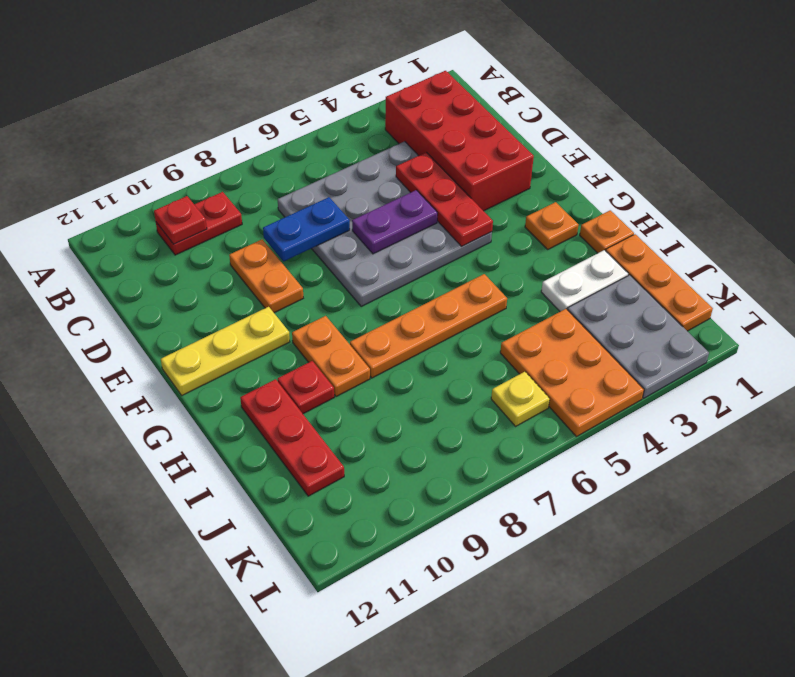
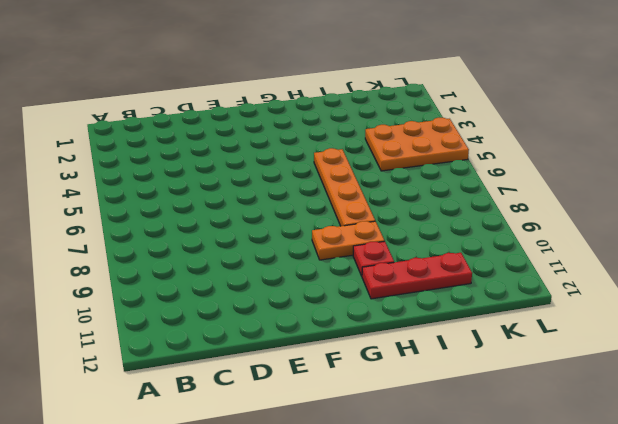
none -> red 2x4 brick [385,71,534,211]
none -> red 1x2 plate [156,192,242,255]
none -> grey 4x4 plate [278,141,492,306]

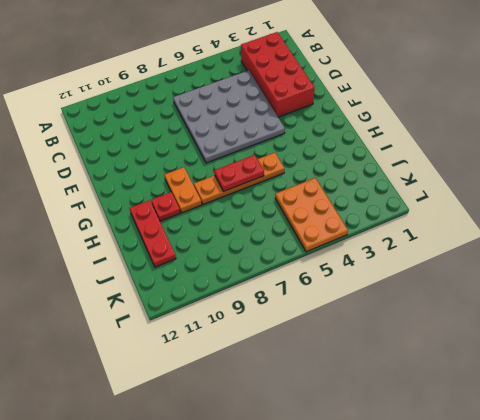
red 1x2 plate [214,155,264,192] -> red 1x2 plate moved to [156,192,242,255]
none -> orange 1x2 plate [229,240,303,313]
none -> yellow 1x3 plate [161,307,290,395]
none -> orange 1x1 plate [525,202,578,249]

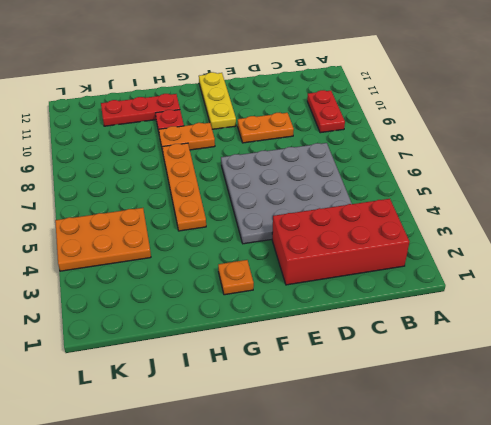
none -> orange 1x1 plate [580,210,634,253]
none -> orange 1x3 plate [606,234,713,331]
none -> white 1x2 plate [541,250,629,312]

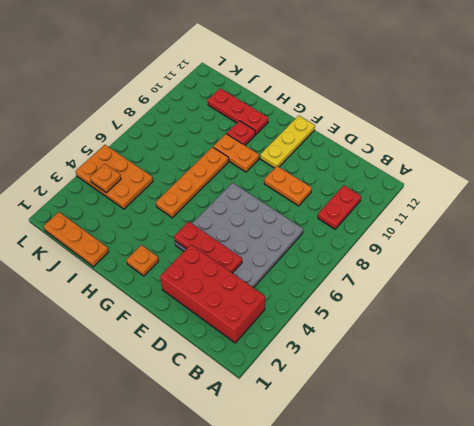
orange 1x1 plate [90,164,121,193] -> orange 1x1 plate moved to [580,210,634,253]
none -> white 1x2 plate [541,250,629,312]
none -> grey 2x3 plate [567,275,709,398]
none -> yellow 1x1 plate [491,372,550,426]

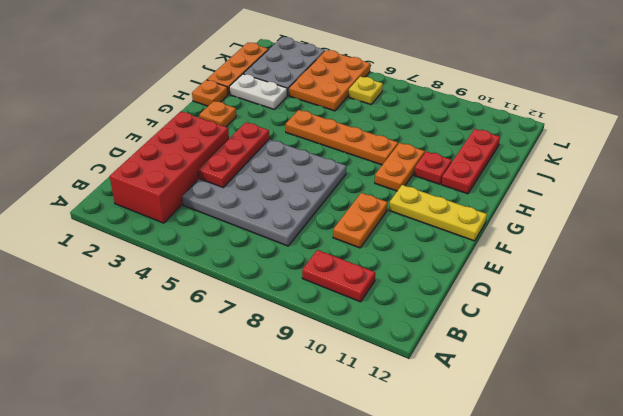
none -> red 1x1 plate [154,196,207,244]
none -> blue 1x2 plate [263,197,350,261]
none -> purple 1x2 plate [352,190,438,254]

